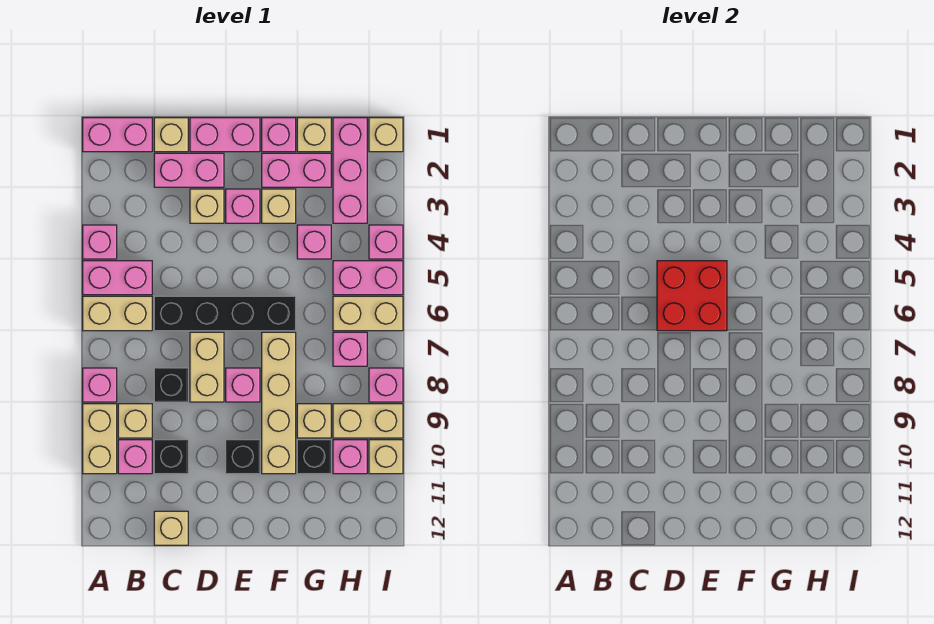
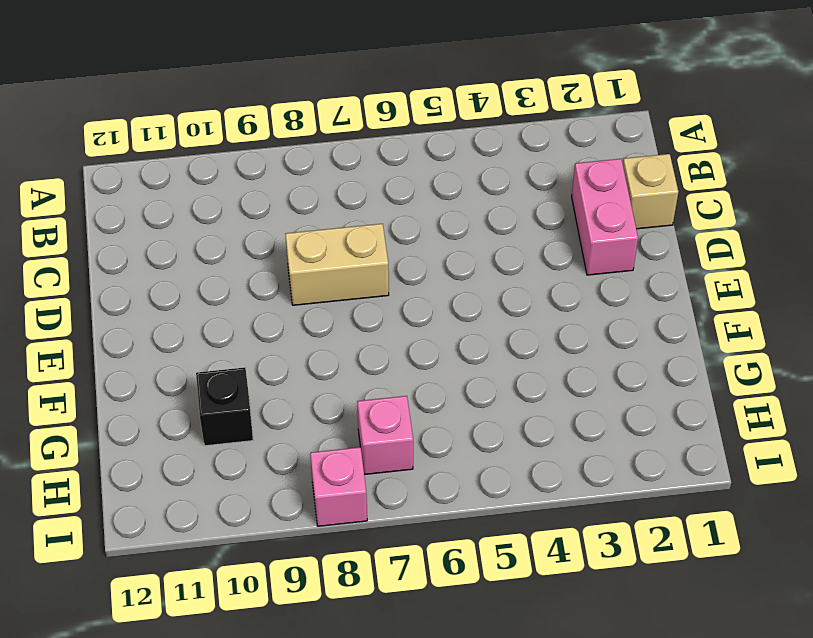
none -> pink 1x2 brick [83,118,152,152]
none -> pink 1x1 brick [83,225,117,259]
none -> pink 1x2 brick [83,261,152,295]
none -> tan 1x2 brick [83,296,152,331]

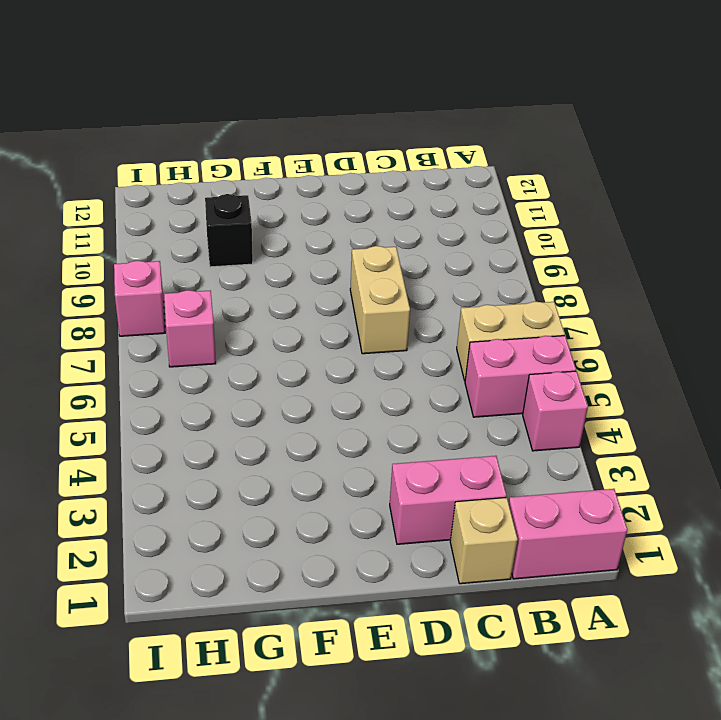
none -> pink 1x1 brick [83,368,117,402]
none -> tan 1x2 brick [83,404,117,474]
none -> tan 1x1 brick [118,404,152,438]
none -> pink 1x1 brick [118,440,152,474]

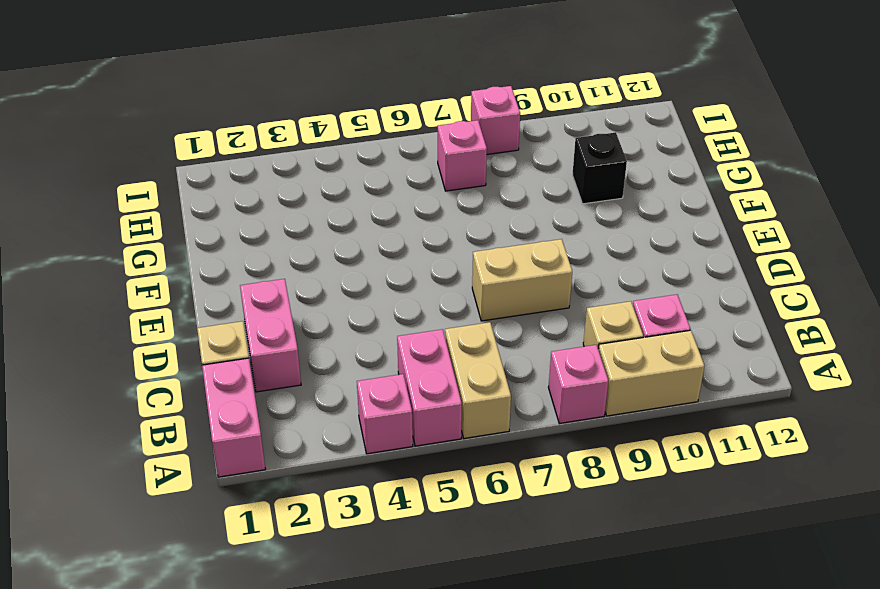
none -> black 1x4 brick [154,296,296,331]
none -> black 1x1 brick [154,368,188,402]
none -> black 1x1 brick [154,440,188,474]
none -> tan 1x1 brick [154,511,188,545]

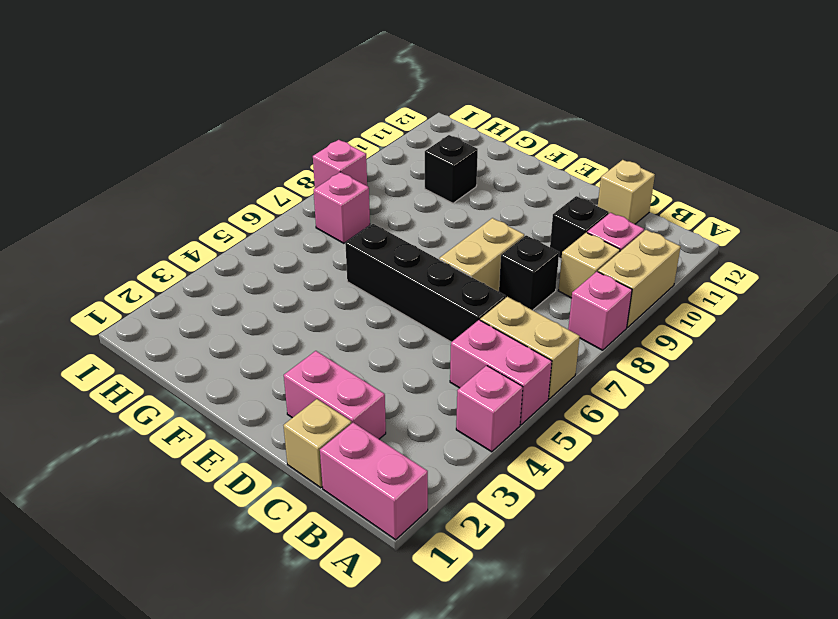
none -> pink 1x2 brick [190,118,260,152]
none -> tan 1x1 brick [190,189,224,223]
none -> pink 1x1 brick [226,189,260,223]
none -> pink 1x1 brick [226,368,260,402]

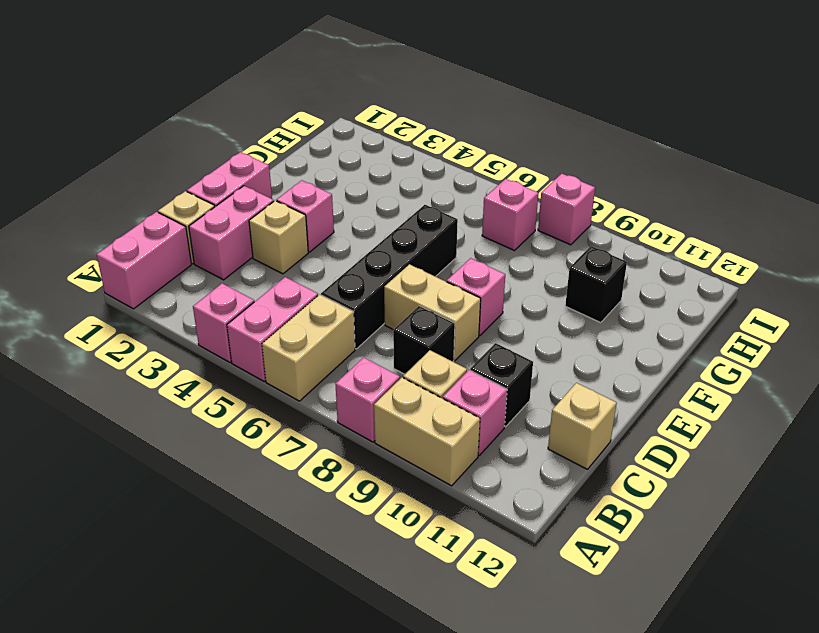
none -> black 1x1 brick [226,440,260,474]
none -> pink 1x1 brick [262,118,296,152]
none -> pink 1x2 brick [262,153,331,187]
none -> tan 1x1 brick [262,189,296,223]

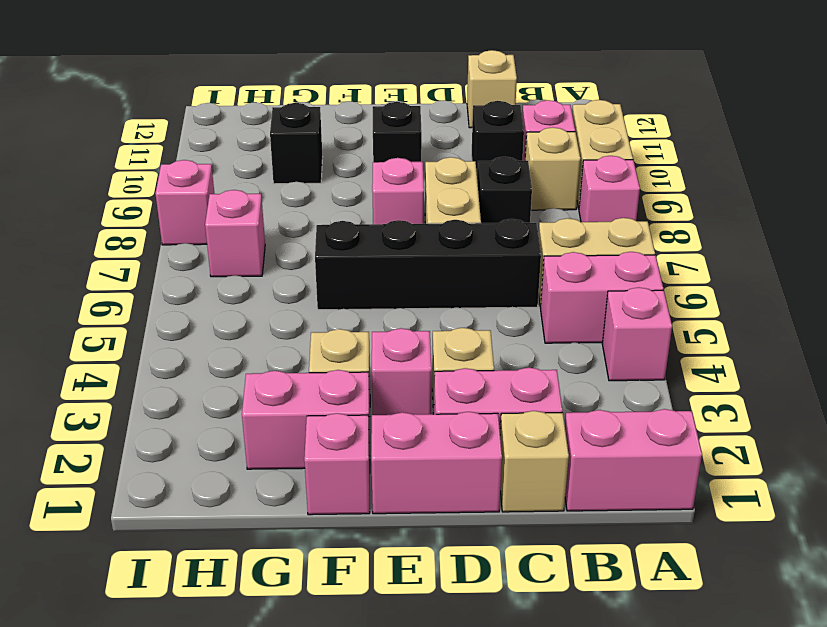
none -> tan 1x4 brick [262,332,296,474]
none -> tan 1x1 brick [297,118,331,152]
none -> pink 1x1 brick [297,225,331,259]
none -> tan 1x1 brick [297,404,331,438]

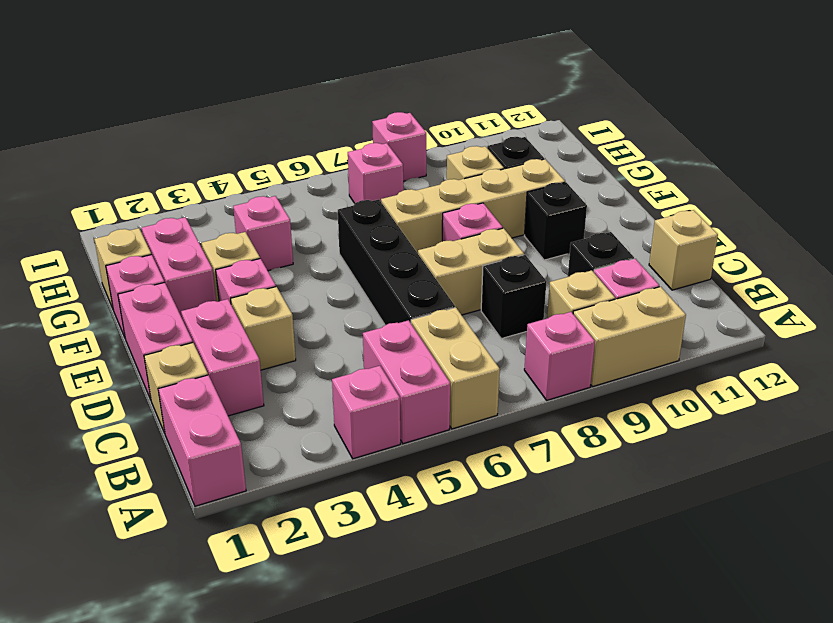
none -> pink 1x3 brick [333,118,367,223]
none -> pink 1x2 brick [333,261,403,295]
none -> tan 1x2 brick [333,296,403,331]
none -> tan 1x2 brick [333,404,403,438]

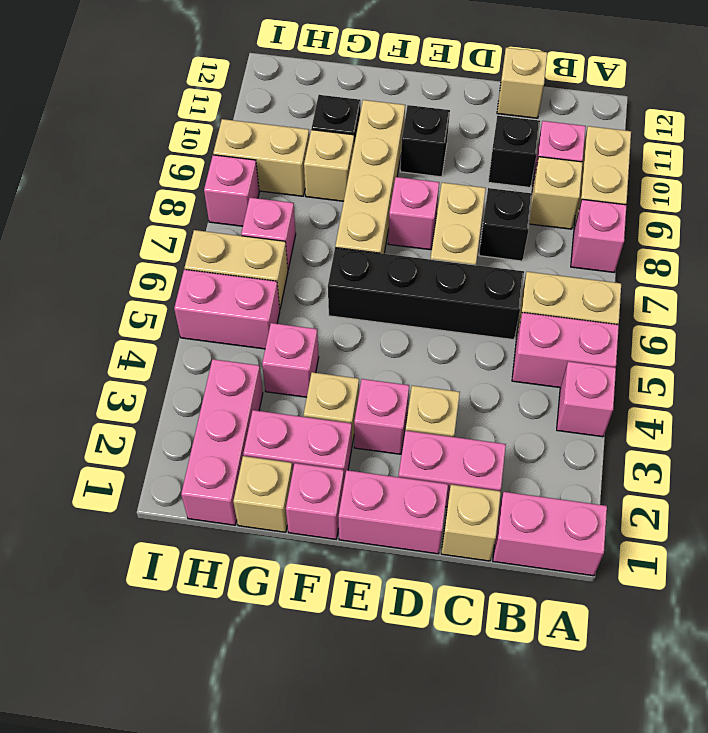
none -> pink 1x1 brick [333,440,367,474]
none -> tan 1x1 brick [369,118,403,152]
none -> pink 1x1 brick [369,225,403,259]
none -> tan 1x1 brick [369,440,403,474]

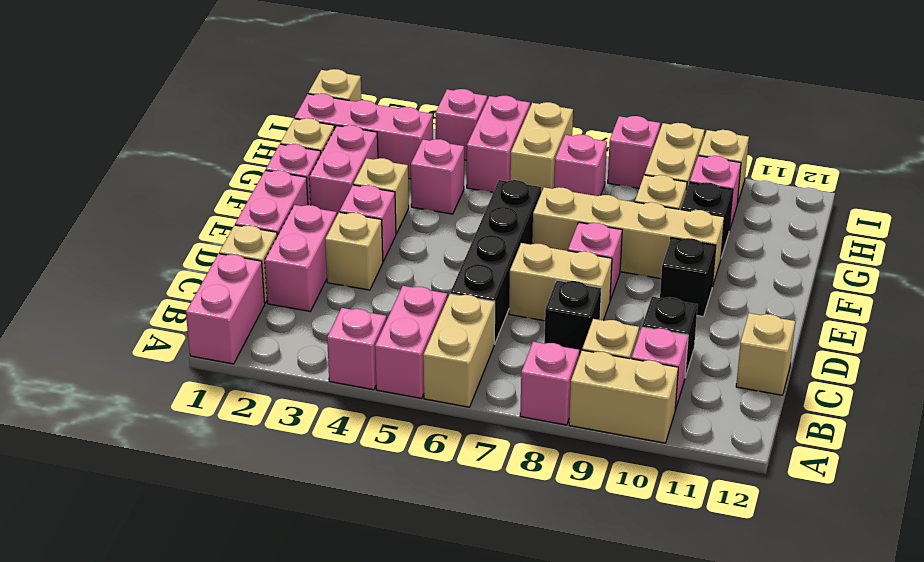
none -> red 2x2 brick [657,261,727,331]

